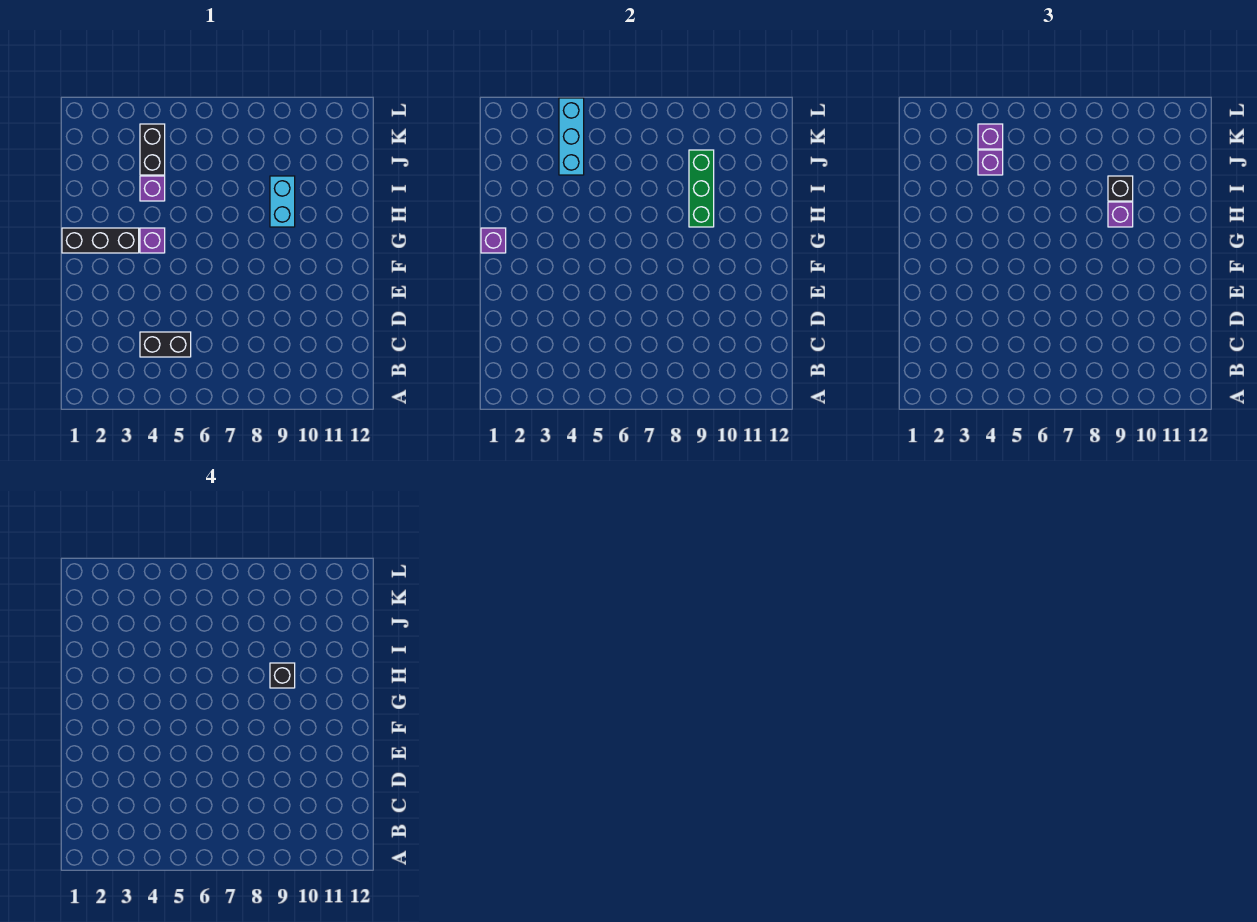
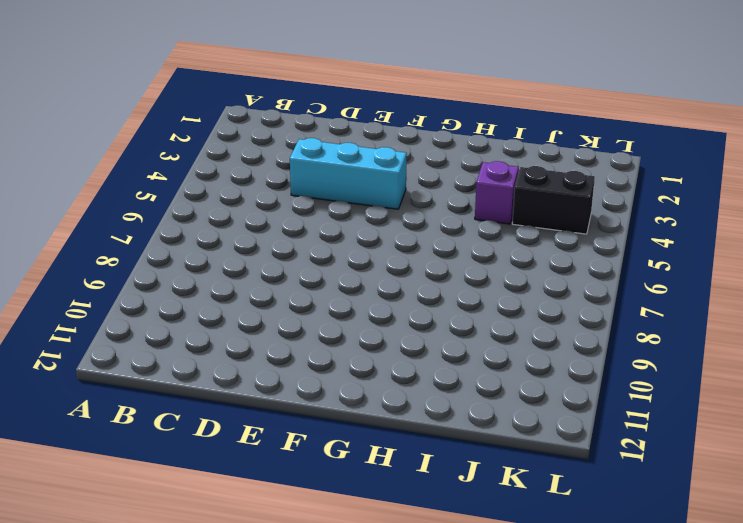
cyan 1x3 brick [290,138,406,209] -> cyan 1x3 brick moved to [559,98,584,175]
none -> black 1x2 brick [140,332,191,357]
none -> black 1x3 brick [62,228,139,253]
none -> purple 1x1 brick [140,228,165,253]

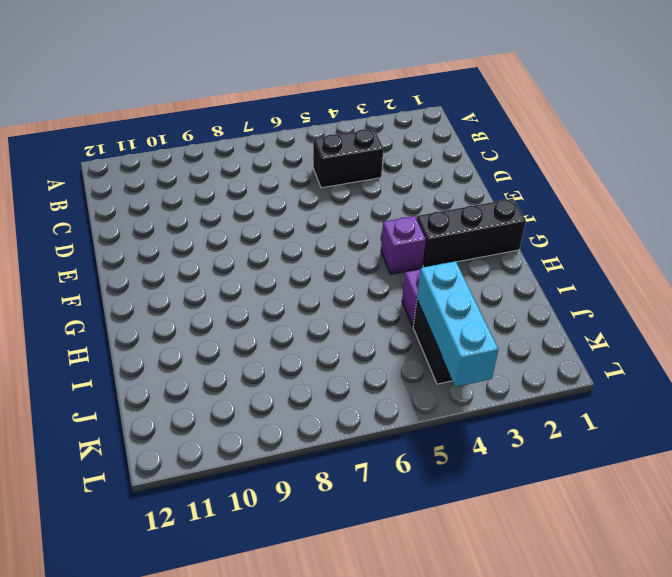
none -> cyan 1x2 brick [270,176,295,227]
none -> purple 1x1 brick [481,228,506,253]
none -> green 1x3 brick [689,150,714,227]

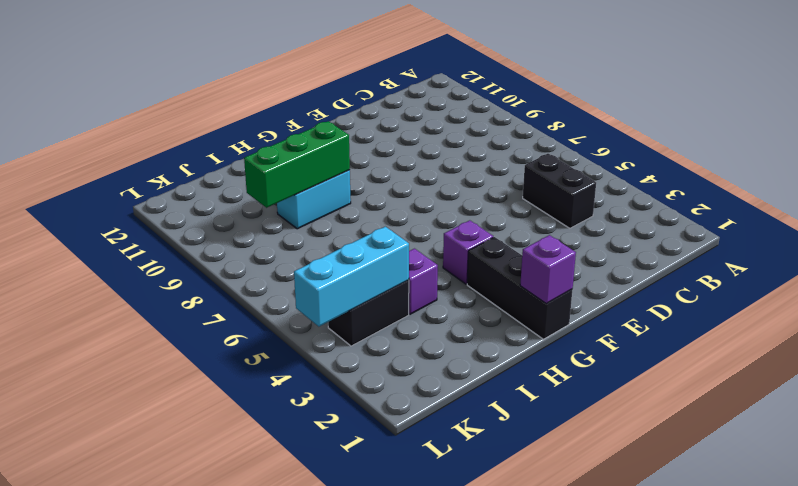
none -> purple 1x1 brick [1108,202,1133,227]
none -> black 1x1 brick [1108,176,1133,201]
none -> purple 1x1 brick [978,150,1003,175]

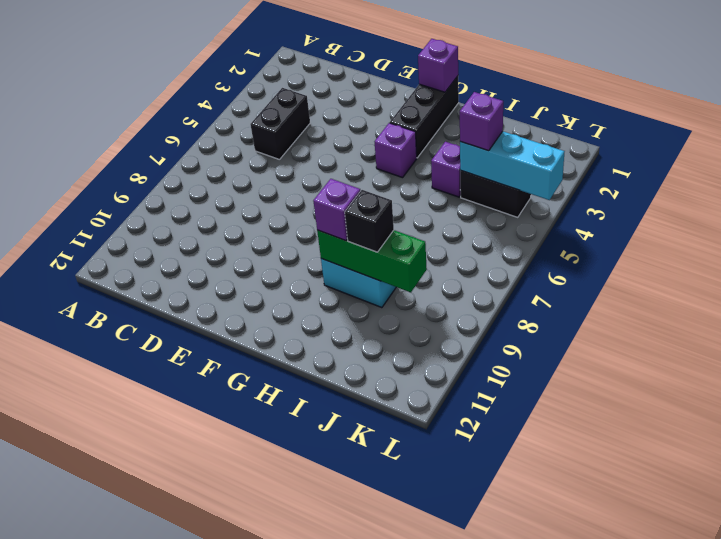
none -> purple 1x1 brick [978,124,1003,149]
none -> black 1x1 brick [270,663,295,688]

